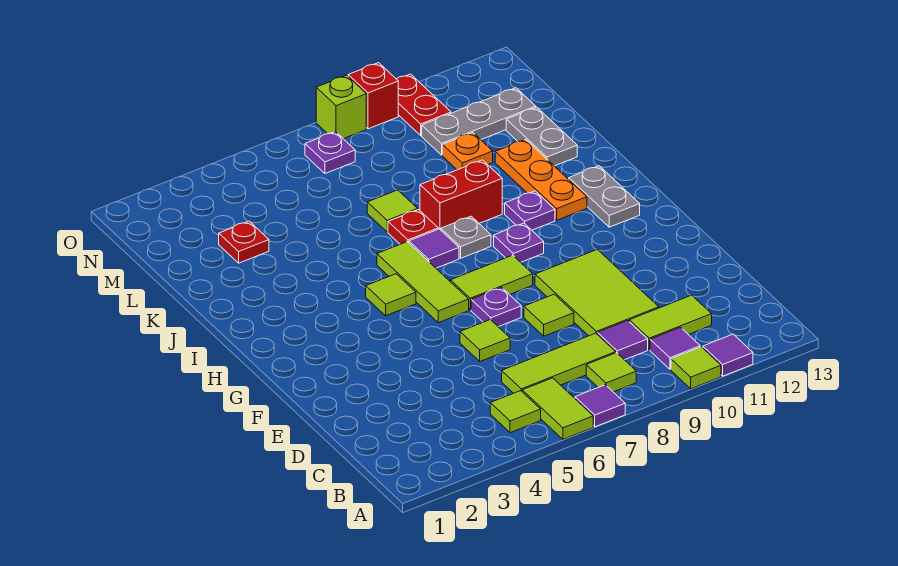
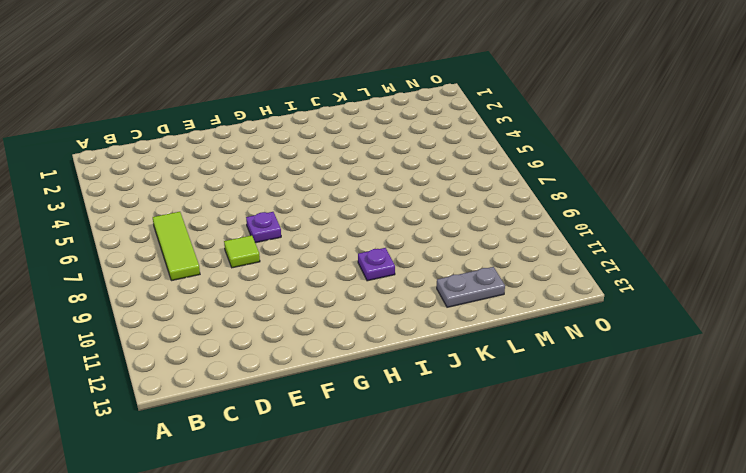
none -> lime 1x2 tile [522,378,593,439]
none -> purple 1x1 tile [575,385,625,427]
none -> lime 1x1 tile [671,347,721,389]
none -> purple 1x1 tile [703,334,753,376]

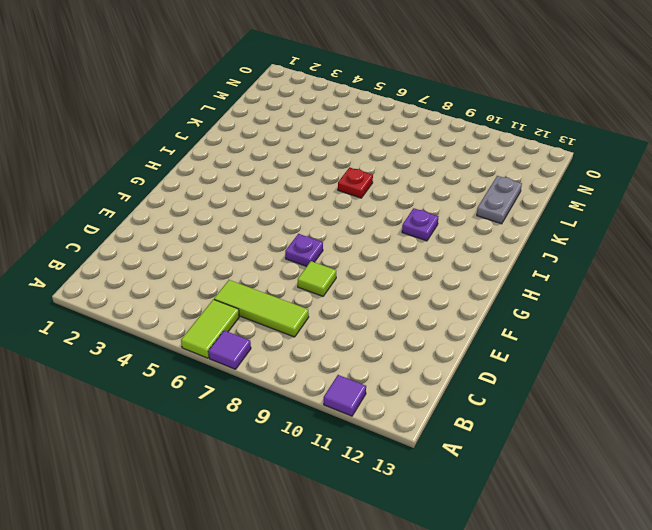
none -> lime 1x1 tile [671,347,721,389]
none -> lime 1x1 tile [490,391,541,433]
none -> lime 1x1 tile [586,353,636,392]
none -> purple 1x1 tile [650,327,700,369]

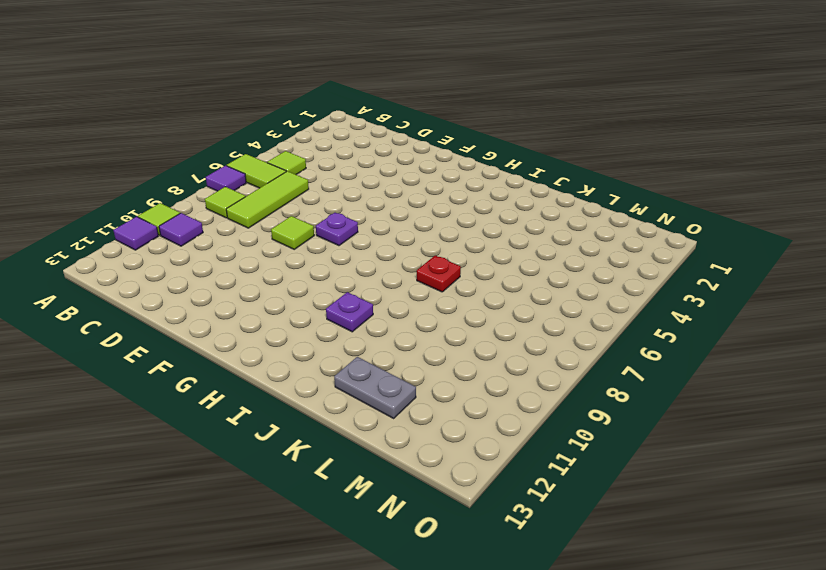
none -> purple 1x1 tile [597,321,648,360]
none -> lime 1x2 tile [629,295,712,350]
none -> lime 2x3 tile [535,249,659,336]
none -> lime 1x1 tile [460,320,510,361]

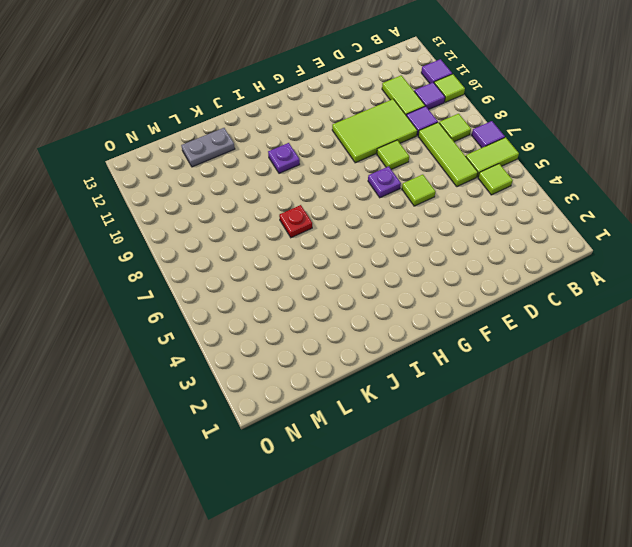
none -> lime 1x3 tile [377,242,469,323]
none -> lime 1x2 tile [450,255,533,310]
none -> lime 1x1 tile [366,274,416,316]
none -> purple 1x1 plate [494,223,544,262]

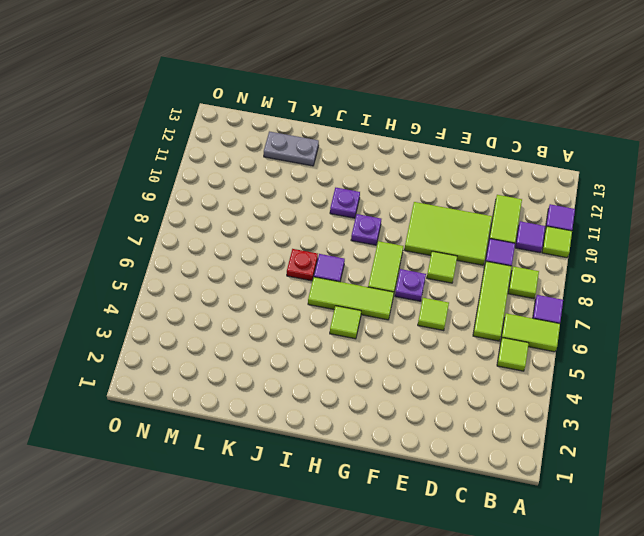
none -> grey 1x2 plate [569,166,640,227]
none -> grey 1x1 plate [441,216,491,258]
none -> orange 1x3 plate [495,139,587,220]
none -> red 1x2 brick [420,160,502,230]

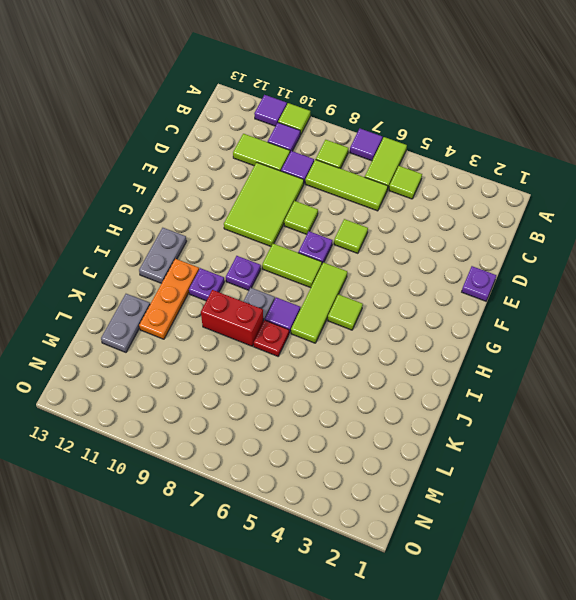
purple 1x1 plate [462,266,496,301] -> purple 1x1 plate moved to [305,132,355,174]
none -> lime 1x1 tile [367,190,418,232]
none -> red 1x1 plate [219,221,269,263]
none -> orange 1x1 plate [442,133,493,170]
none -> grey 1x3 plate [422,88,536,155]

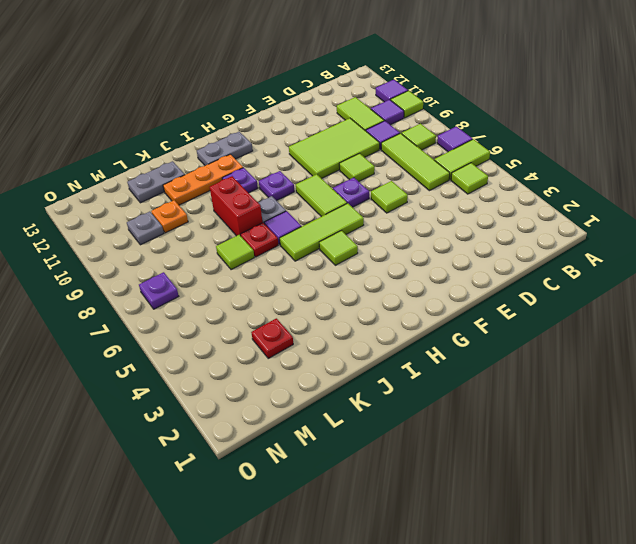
grey 1x1 plate [127,212,164,245] -> grey 1x3 plate [422,88,536,155]
none -> red 1x2 plate [397,74,451,136]
none -> lime 1x1 brick [316,75,366,139]
none -> red 1x1 brick [348,63,398,129]

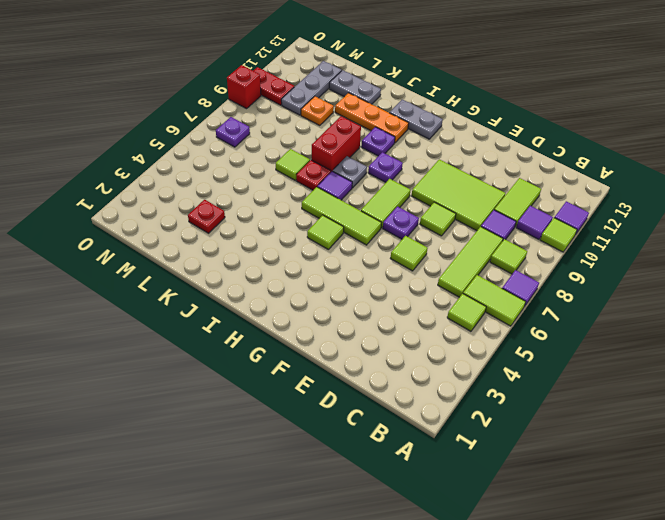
none -> lime 1x1 brick [316,75,366,139]

